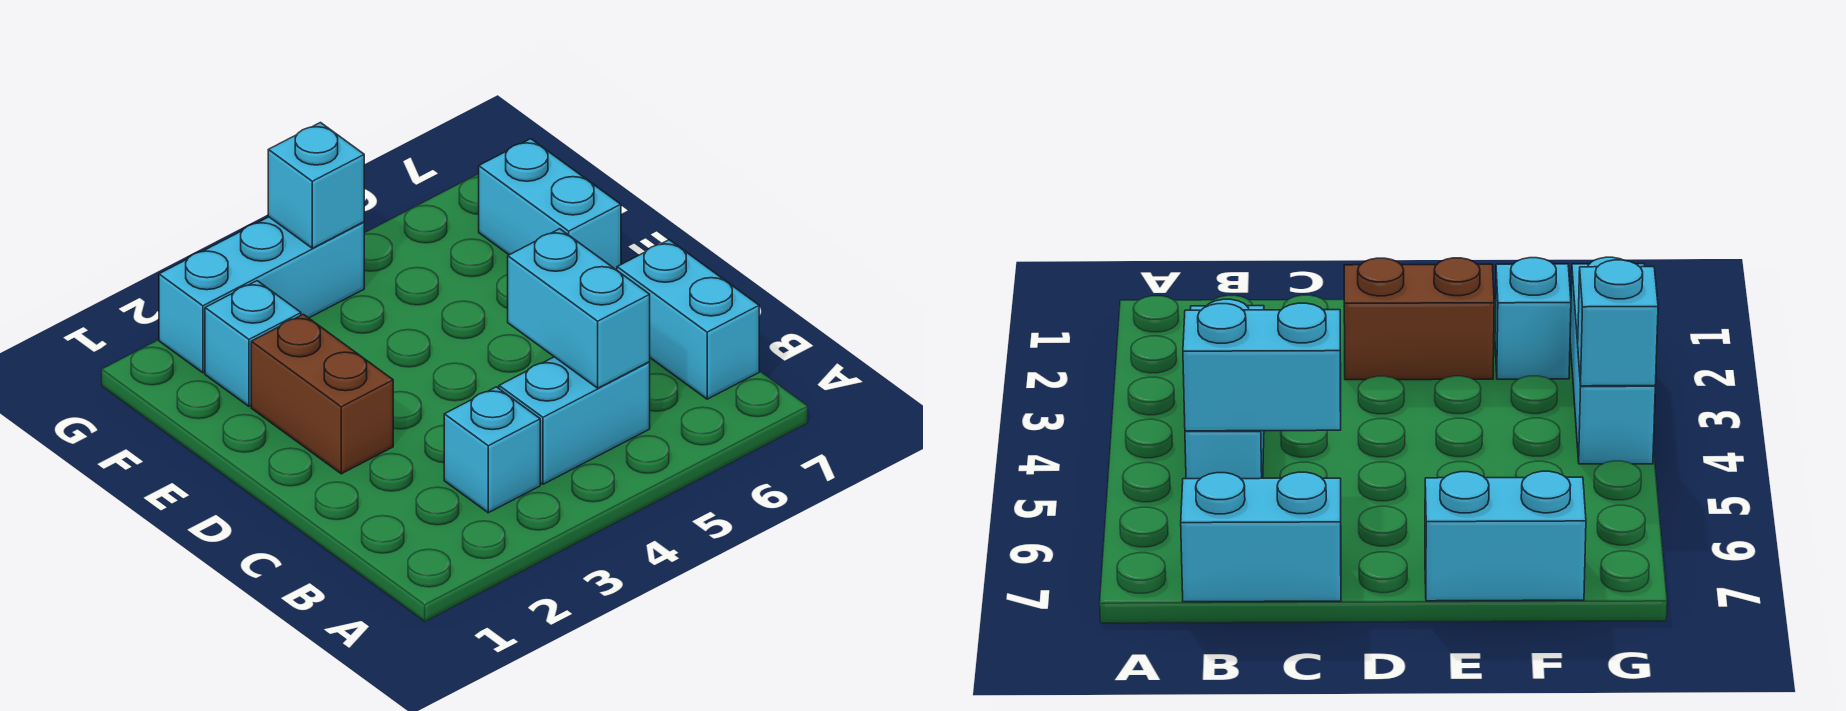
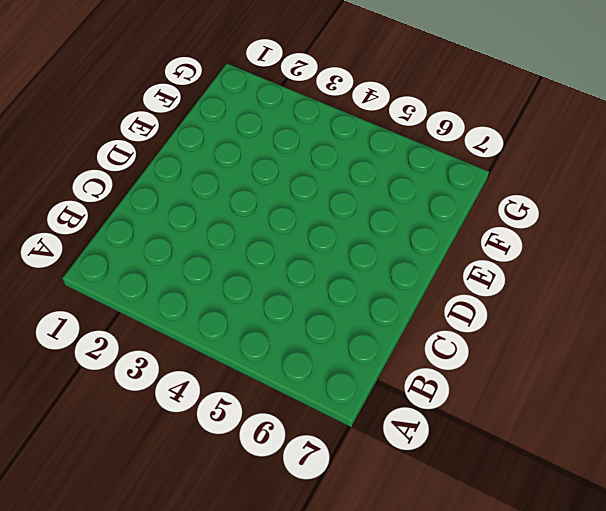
none -> cyan 1x1 brick [444,387,540,513]
none -> cyan 1x2 brick [499,357,650,484]

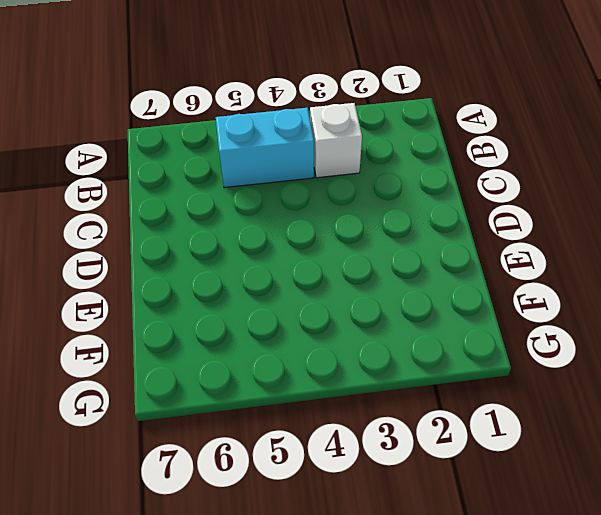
white 1x1 brick [310,103,362,178] -> cyan 1x1 brick [444,387,540,513]
none -> cyan 1x2 brick [617,240,759,399]
none -> brown 1x2 brick [251,314,393,474]

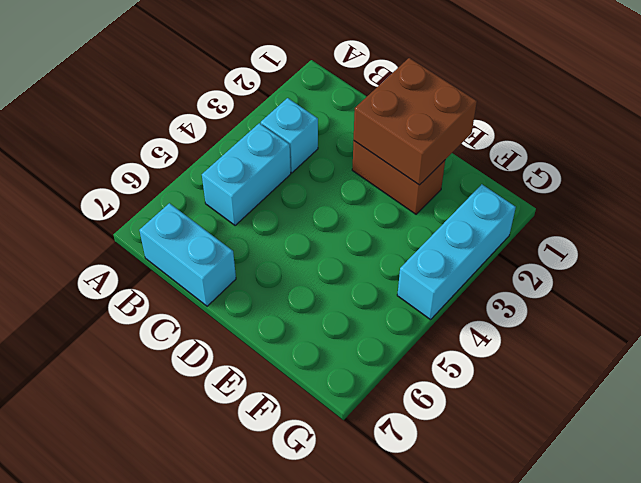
brown 2x2 brick [354,58,477,185] -> none
none -> cyan 1x2 brick [479,139,621,270]
none -> cyan 1x1 brick [205,281,301,406]

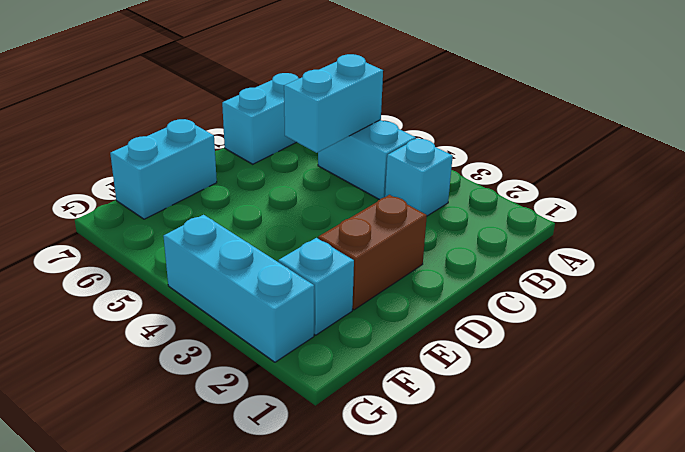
none -> cyan 1x1 brick [268,123,364,248]

